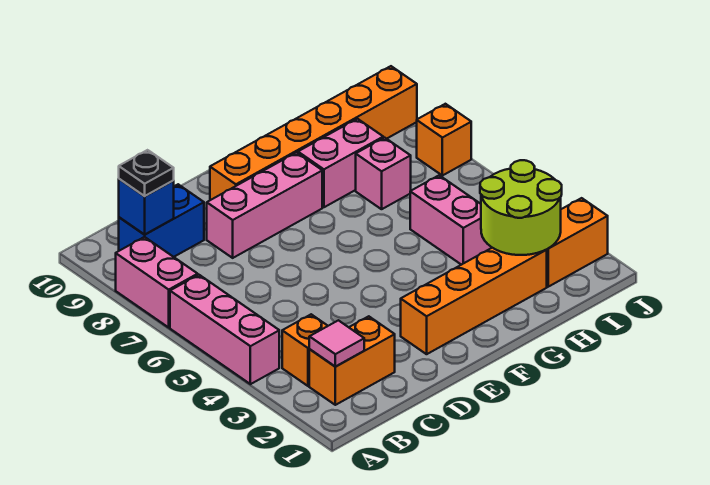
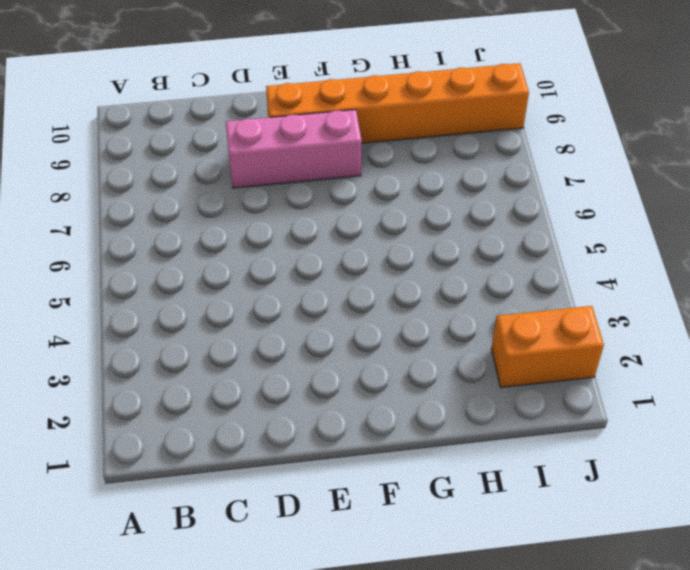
none -> pink 1x3 brick [170,275,279,384]
none -> pink 1x2 brick [116,237,198,327]
none -> orange 1x2 brick [309,316,395,405]

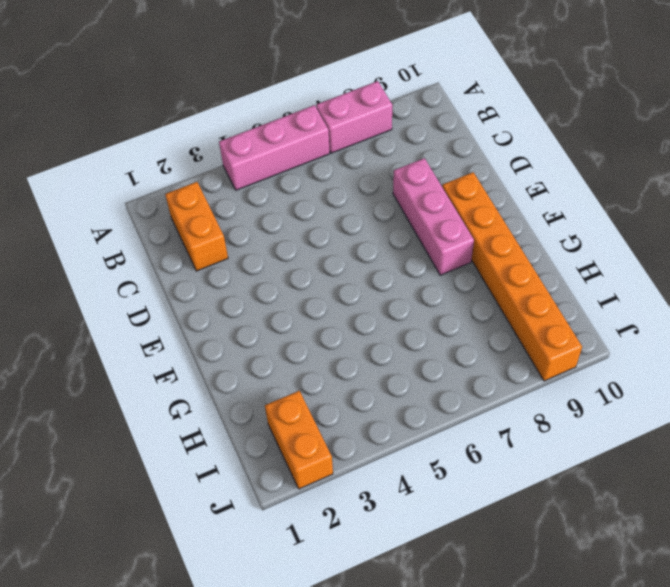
none -> orange 1x1 brick [282,314,327,386]
none -> blue 1x2 brick [119,184,204,257]
none -> orange 1x4 brick [401,248,547,354]

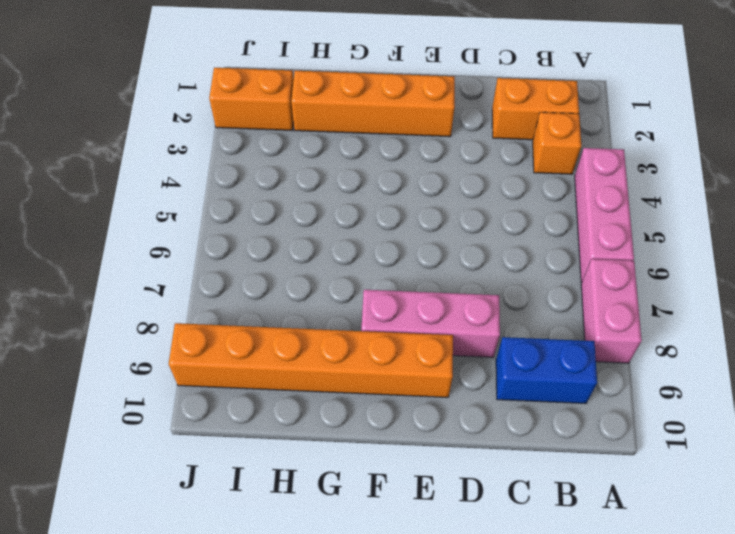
none -> pink 1x2 brick [298,119,383,207]
none -> pink 1x2 brick [410,175,492,265]
none -> pink 1x1 brick [356,138,411,209]

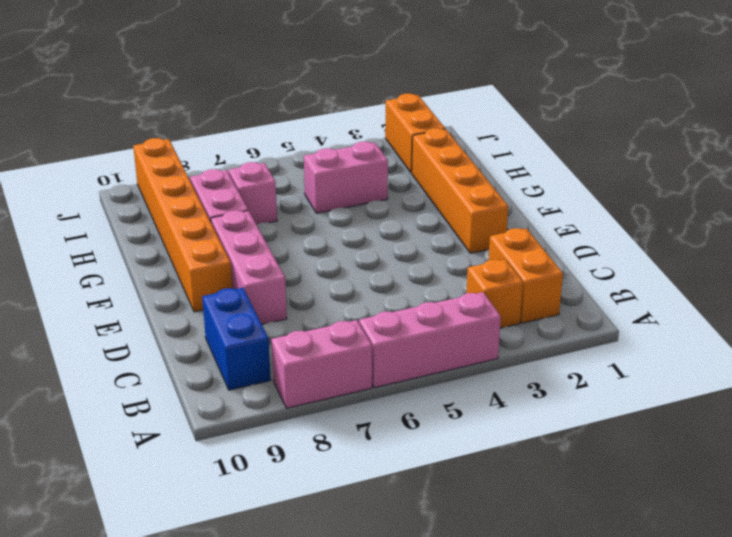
none -> orange 1x1 brick [417,104,471,176]
none -> pink 1x1 tile [309,320,364,366]
none -> blue 1x1 brick [119,179,174,235]

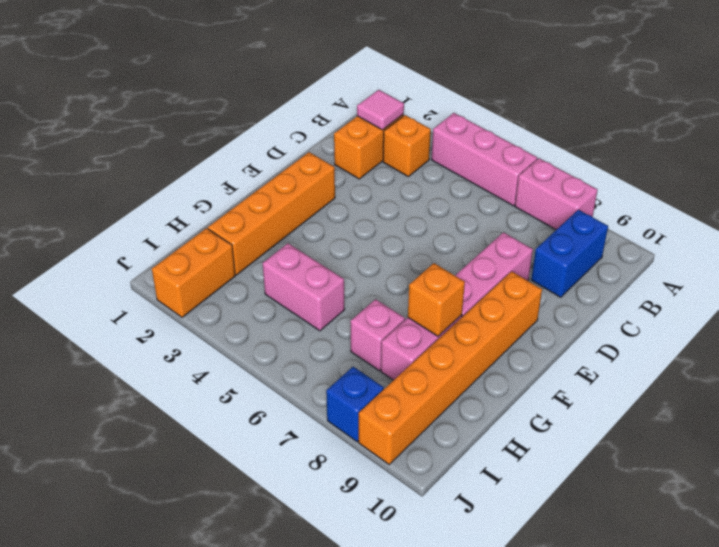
orange 1x1 brick [408,263,465,336] -> orange 1x1 brick moved to [417,104,471,176]
blue 1x1 brick [326,367,384,442] -> blue 1x1 brick moved to [119,179,174,235]
none -> lime 2x2 round brick [480,160,562,255]
none -> black 1x1 plate [119,150,174,196]

